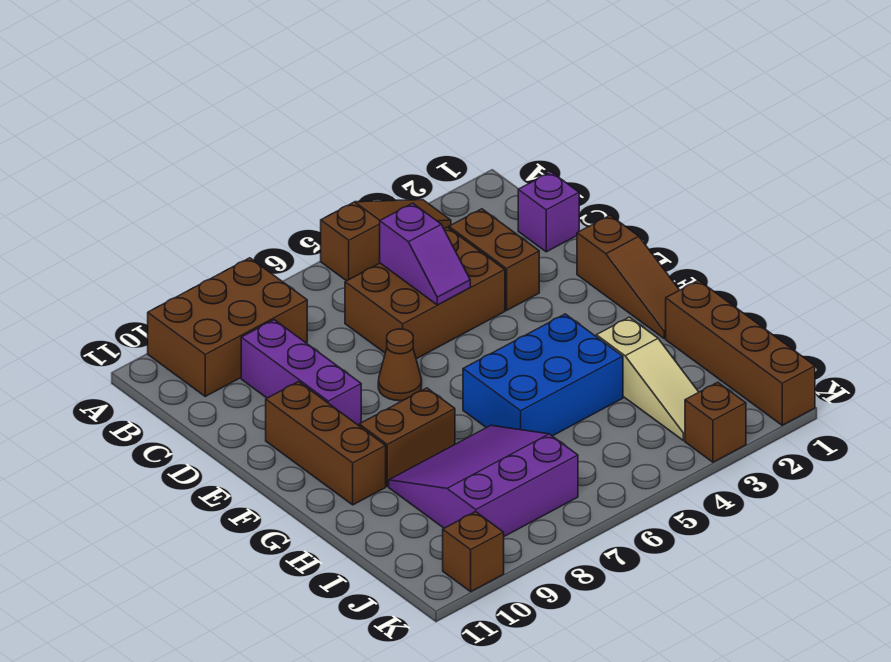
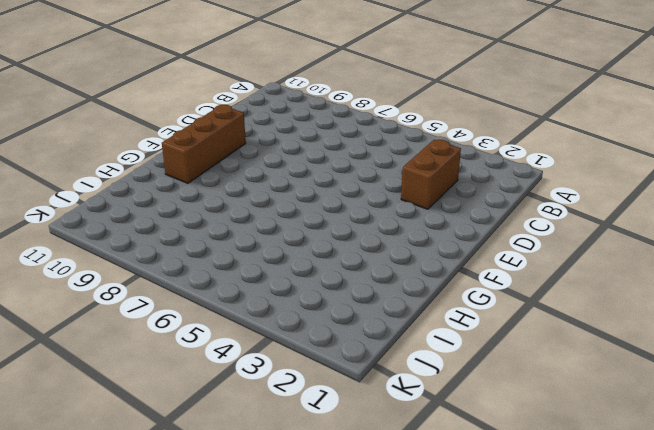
none -> brown 1x3 slope [321,200,451,281]
none -> brown 2x3 brick [148,258,307,396]
none -> purple 1x1 brick [518,172,579,252]

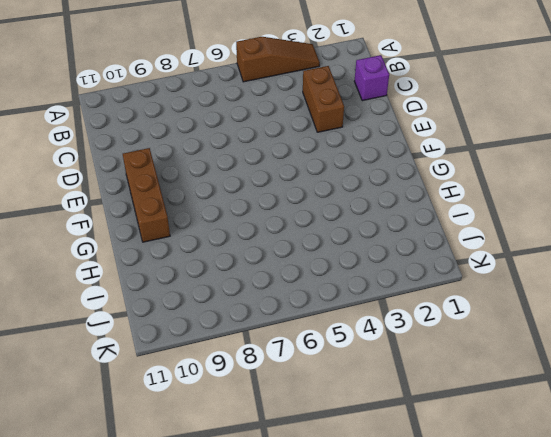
none -> brown 2x3 brick [148,258,307,396]
none -> brown 2x3 brick [345,227,505,359]
none -> purple 1x3 brick [241,320,361,425]

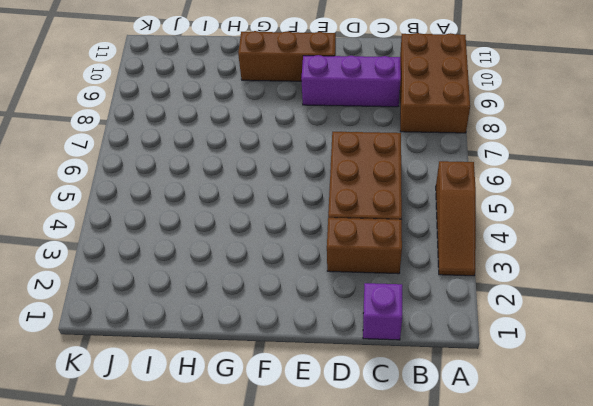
none -> brown 1x3 slope [577,215,679,338]
none -> brown 1x1 cone [378,329,422,401]
none -> blue 2x3 brick [463,314,623,436]

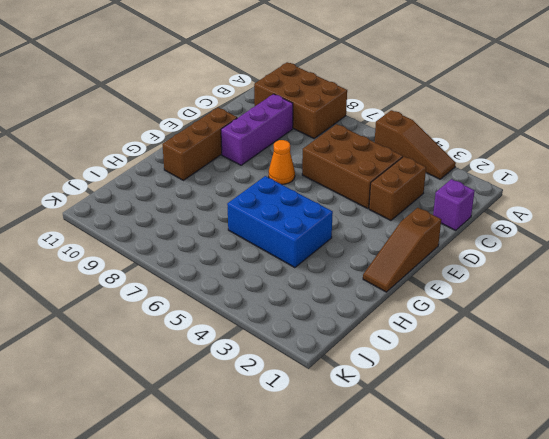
orange 1x1 cone [269,140,295,184] -> brown 1x1 cone [378,329,422,401]
none -> brown 1x2 brick [359,388,455,486]
none -> brown 1x4 brick [666,280,815,425]
none -> tan 1x3 slope [596,317,699,441]

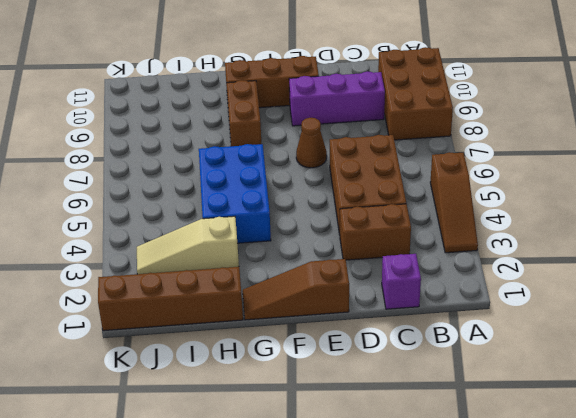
none -> purple 3x3 slope [389,425,578,536]
none -> brown 1x1 brick [685,382,746,462]
none -> brown 1x1 brick [443,512,504,592]

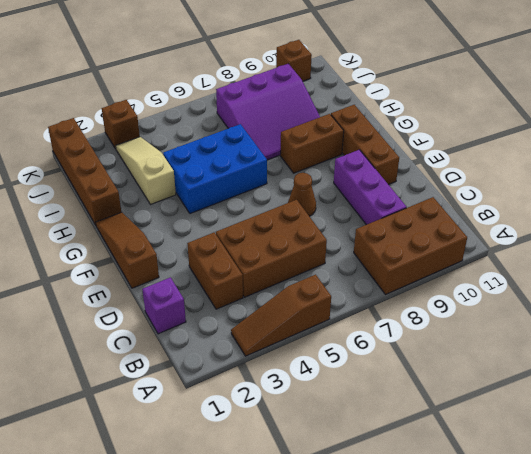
none -> purple 1x2 slope [380,203,470,305]

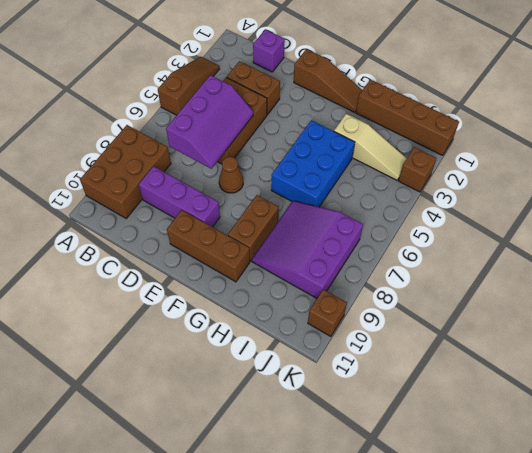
purple 2x3 slope [166,75,253,169] -> purple 1x2 slope [380,203,470,305]

